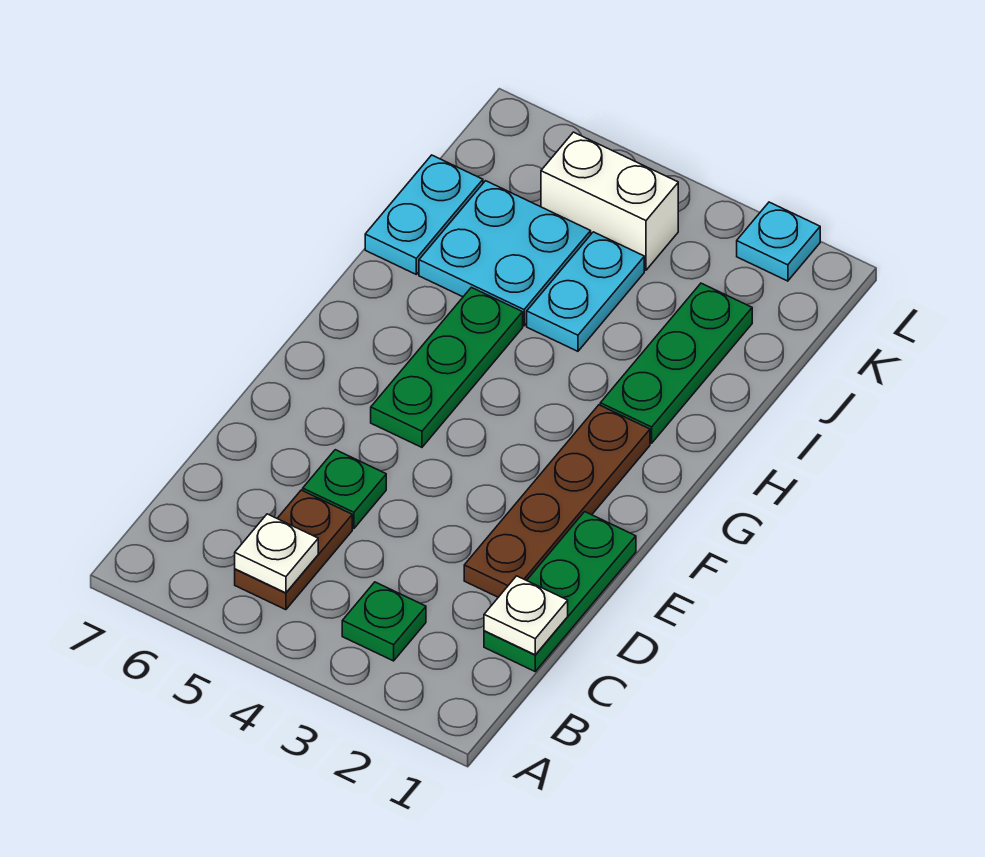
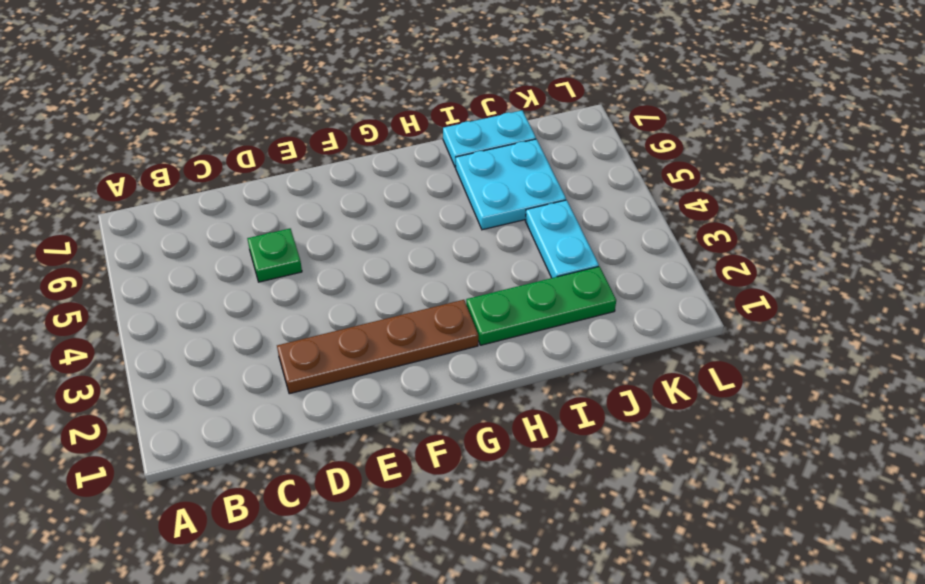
cyan 1x2 plate [525,200,599,278] -> cyan 1x2 plate turned to [527,232,644,351]
none -> green 1x1 plate [342,582,426,661]
none -> brown 1x2 plate [235,490,352,610]
none -> green 1x3 plate [484,512,636,671]

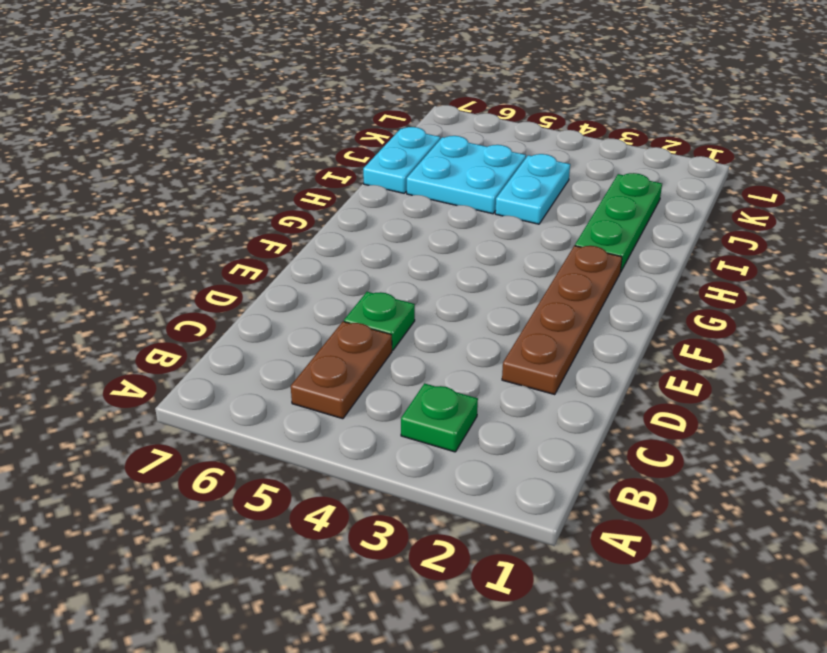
none -> green 1x3 plate [484,512,636,671]
none -> green 1x3 plate [371,287,523,447]
none -> white 1x2 brick [541,132,678,270]

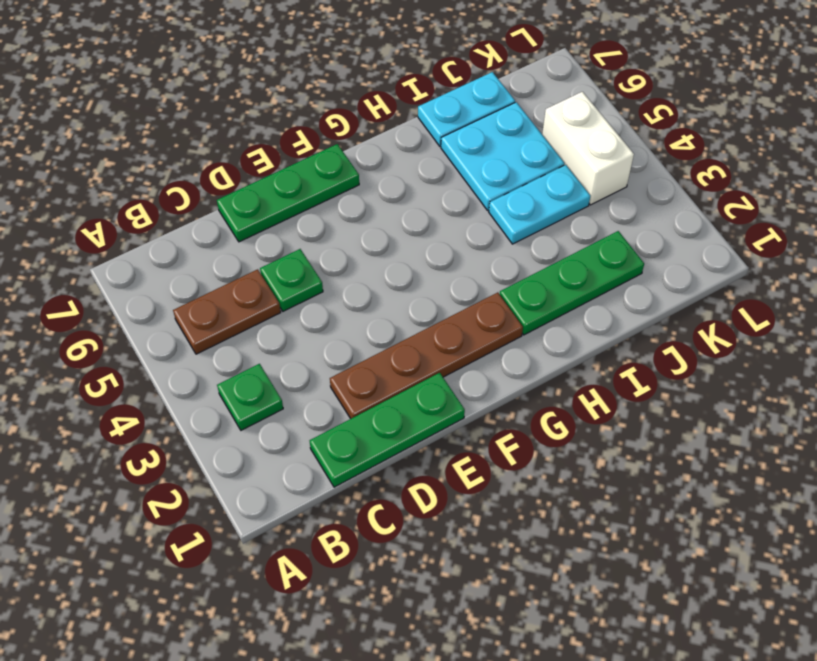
green 1x3 plate [217,144,359,242] -> green 1x3 plate moved to [371,287,523,447]
none -> cyan 1x1 plate [737,202,820,281]
none -> white 1x1 plate [235,514,318,593]
none -> white 1x1 plate [484,576,568,655]

